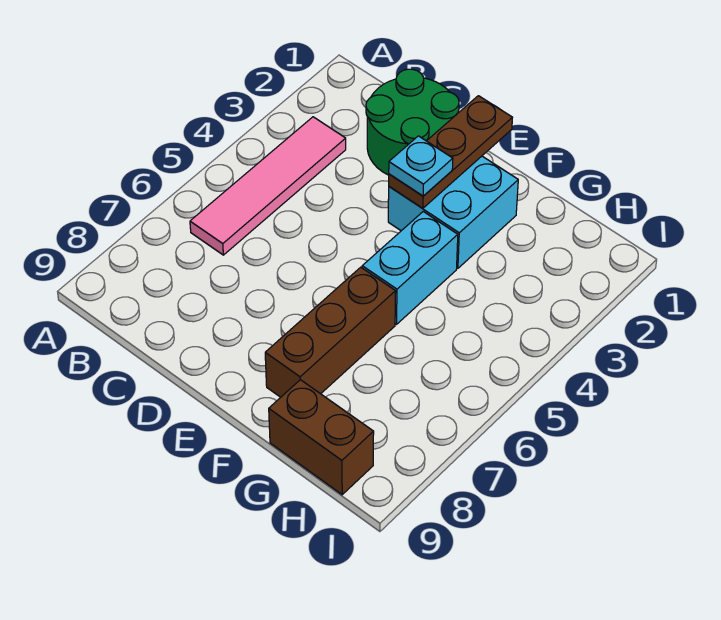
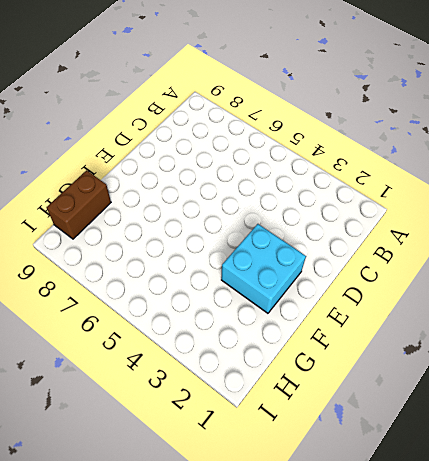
none -> pink 1x4 tile [190,117,346,255]
none -> green 2x2 round brick [366,69,459,175]

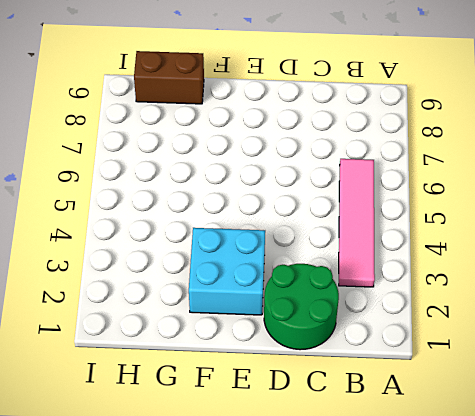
none -> cyan 1x2 brick [362,212,458,324]
none -> brown 1x3 brick [265,267,396,397]

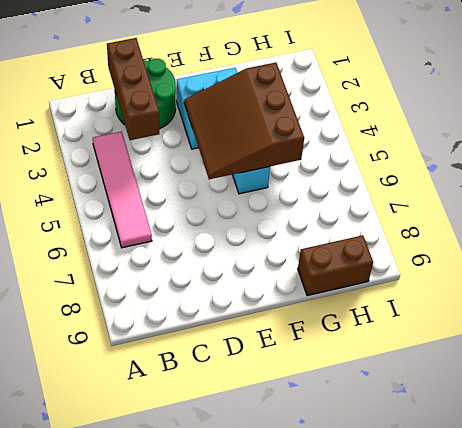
brown 1x3 brick [107,38,159,140] -> brown 1x3 brick moved to [265,267,396,397]
brown 3x3 slope [184,63,304,179] -> brown 1x3 plate [389,96,512,208]
none -> cyan 1x1 plate [389,136,453,196]

